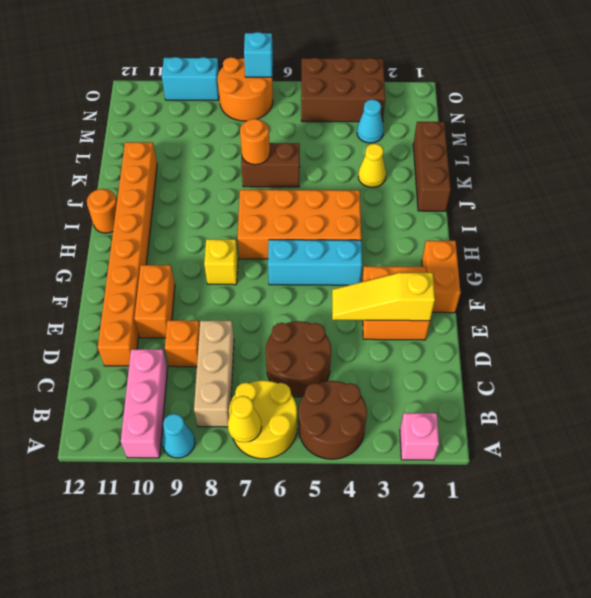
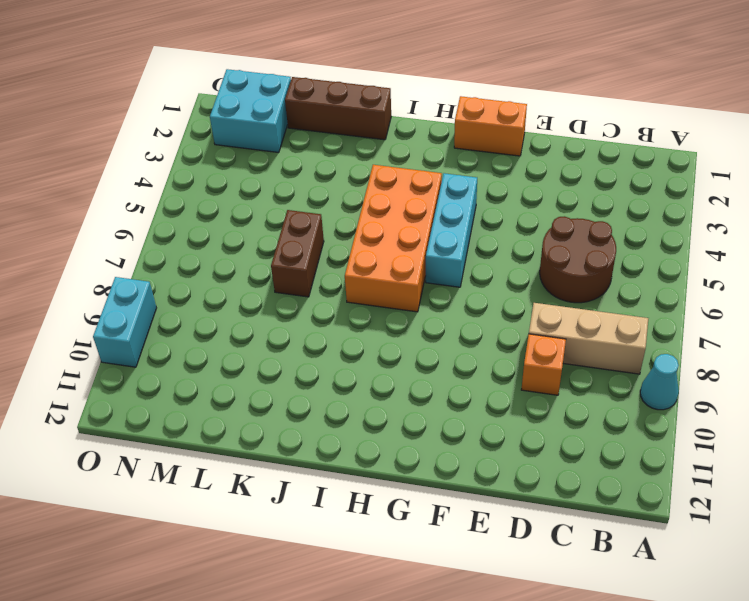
cyan 2x2 brick [210,69,291,153] -> none
none -> pink 1x1 brick [400,413,439,460]
none -> brown 2x2 round brick [299,381,367,459]
none -> yellow 2x2 round brick [229,380,297,459]

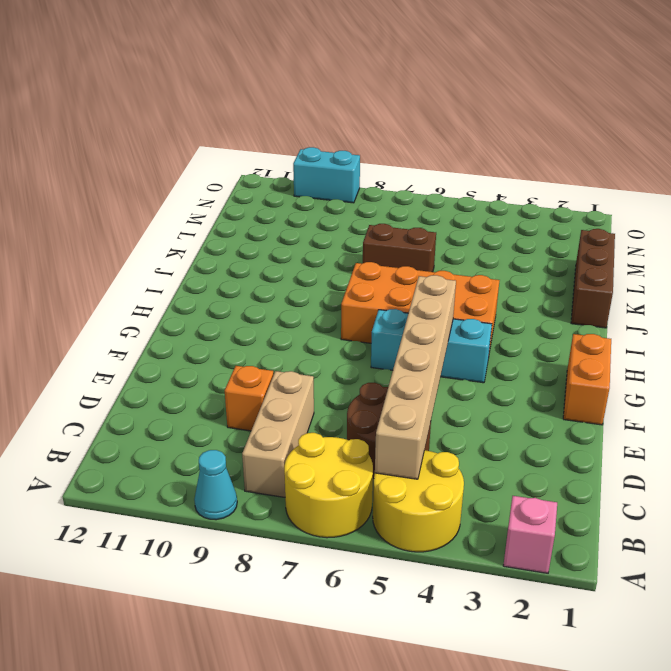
yellow 2x2 round brick [373,450,464,552] -> brown 2x2 round brick [299,381,367,459]
tan 1x6 brick [375,275,456,479] -> none
none -> pink 1x3 brick [121,349,168,458]
none -> orange 1x8 brick [98,142,157,366]
none -> orange 2x2 brick [362,266,430,340]

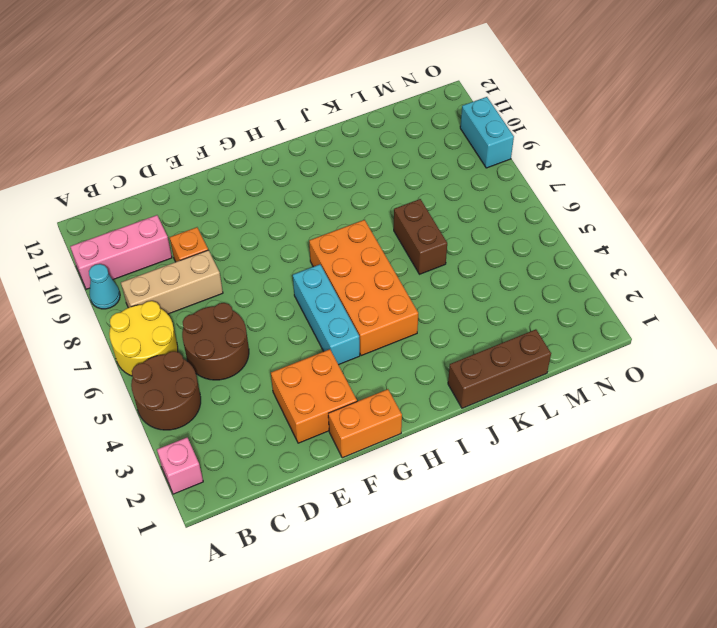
none -> orange 1x8 brick [98,142,157,366]
none -> orange 1x2 brick [135,265,175,338]
none -> yellow 1x1 brick [204,239,238,285]

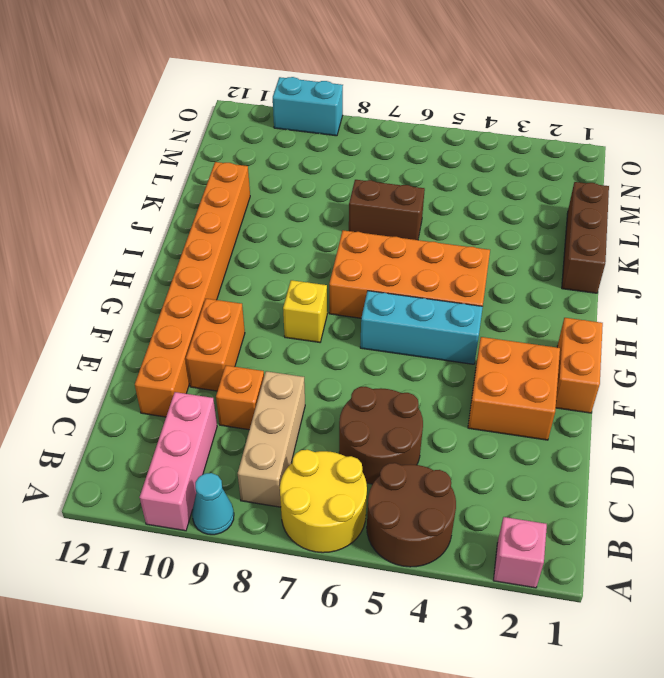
none -> orange 1x1 round brick [87,189,117,233]
none -> yellow 1x1 cone [358,144,386,188]
none -> cyan 1x1 cone [357,99,384,143]

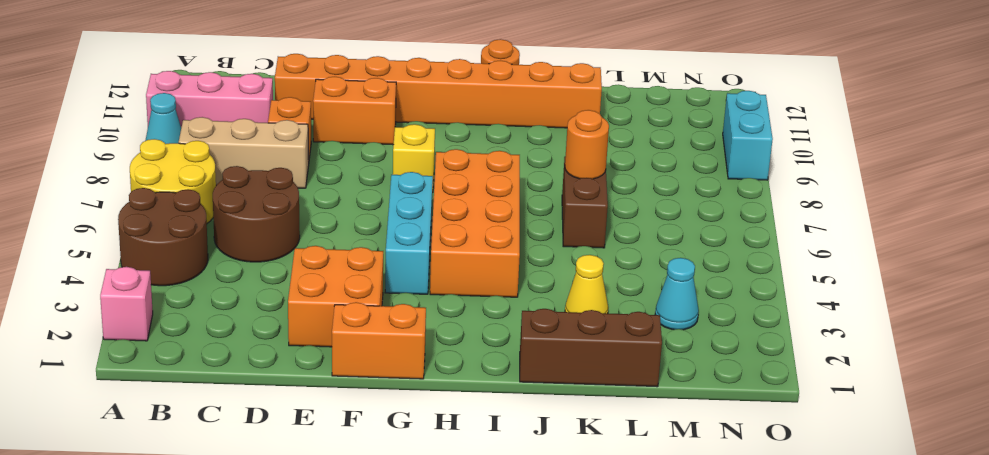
none -> brown 2x3 brick [301,58,385,122]
none -> orange 2x2 round brick [218,57,273,121]
none -> yellow 1x1 cone [228,396,261,442]

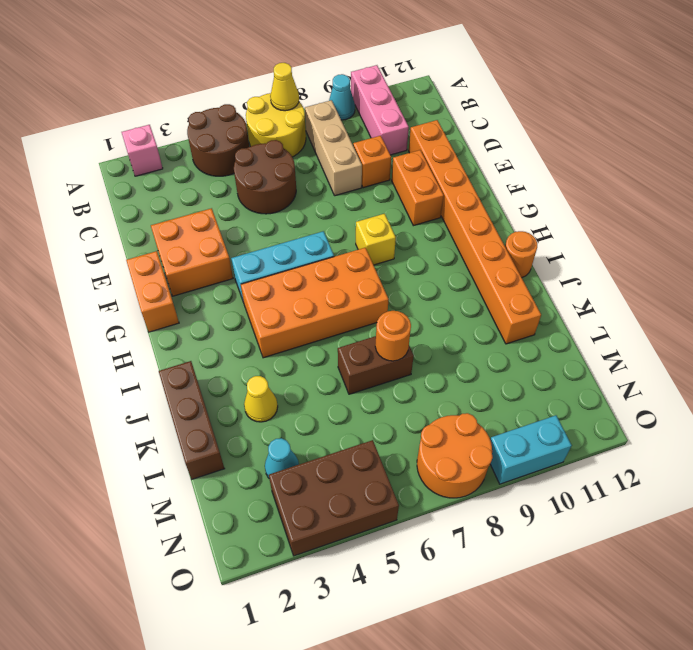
none -> yellow 1x3 slope [332,273,435,321]
none -> cyan 1x1 brick [244,32,273,77]

